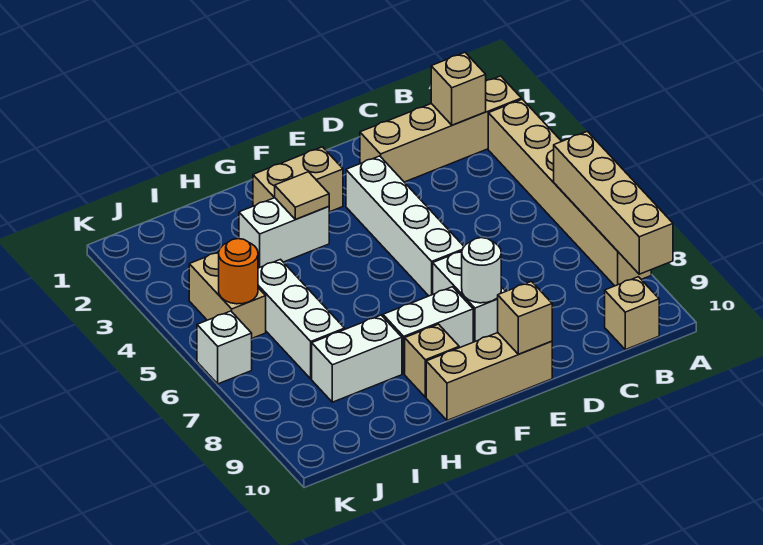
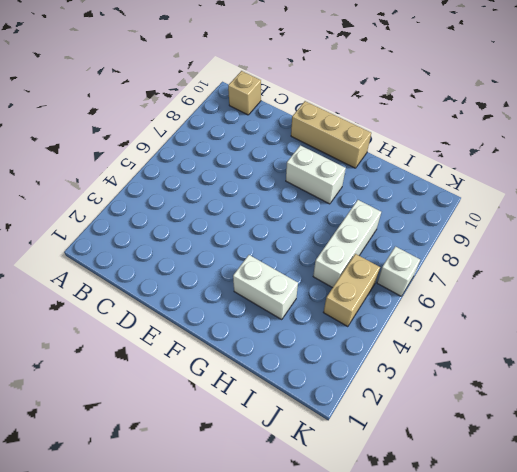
none -> tan 1x4 brick [360,76,521,182]
none -> tan 1x6 brick [488,99,651,286]
none -> white 1x4 brick [346,156,464,296]

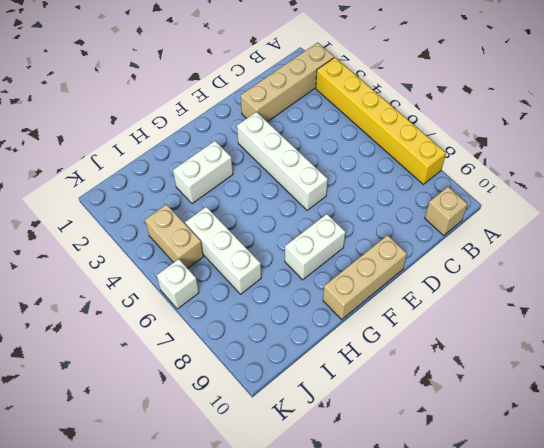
yellow 1x6 brick [316,57,446,184] -> tan 1x6 brick [488,99,651,286]
none -> white 1x2 brick [433,251,506,342]
none -> tan 1x2 brick [253,147,343,212]
none -> tan 1x1 brick [405,324,459,397]

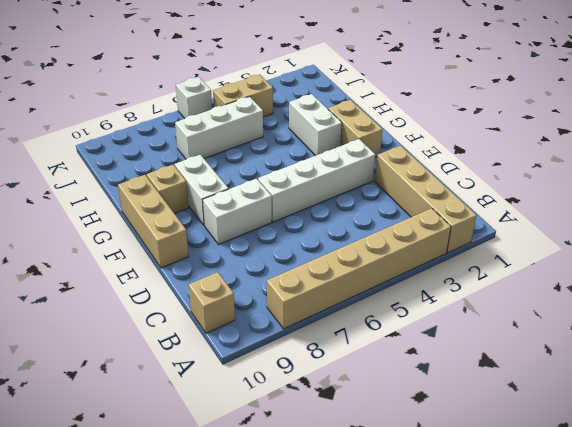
none -> white 1x2 brick [312,315,402,402]
none -> tan 1x4 brick [554,131,673,274]
none -> tan 1x1 brick [431,52,486,125]

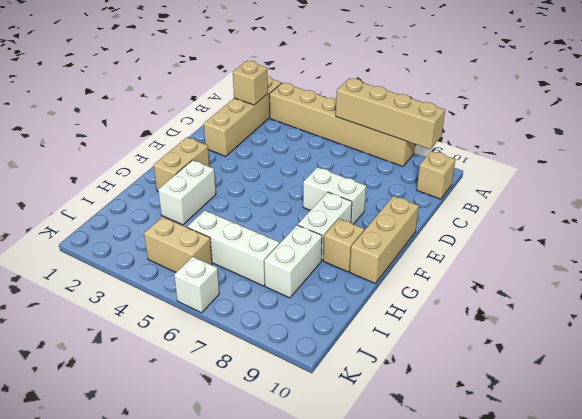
none -> white 1x4 brick [346,156,464,296]
none -> white 1x1 round brick [462,238,501,303]
none -> tan 1x1 brick [498,281,552,354]

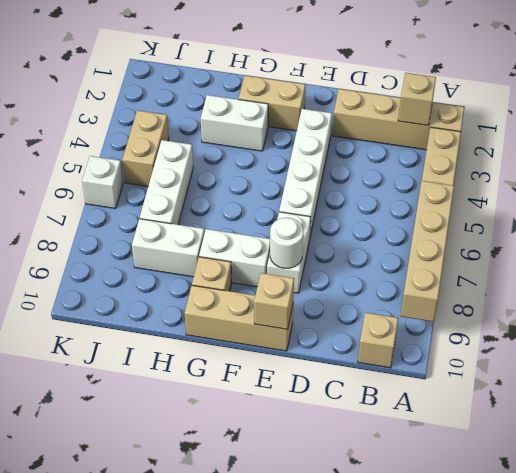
none -> tan 1x1 tile [275,172,329,220]
none -> orange 1x1 round brick [219,239,258,304]

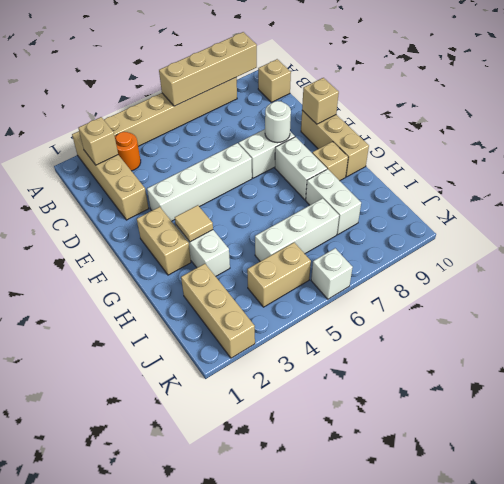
orange 1x1 round brick [115,132,141,171] -> orange 1x1 round brick moved to [219,239,258,304]
tan 1x3 brick [181,264,255,358] -> none

